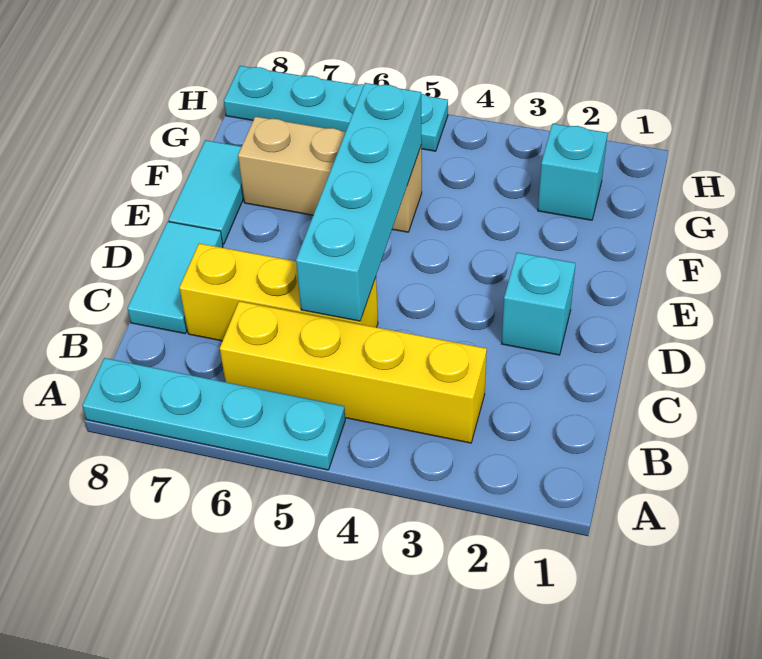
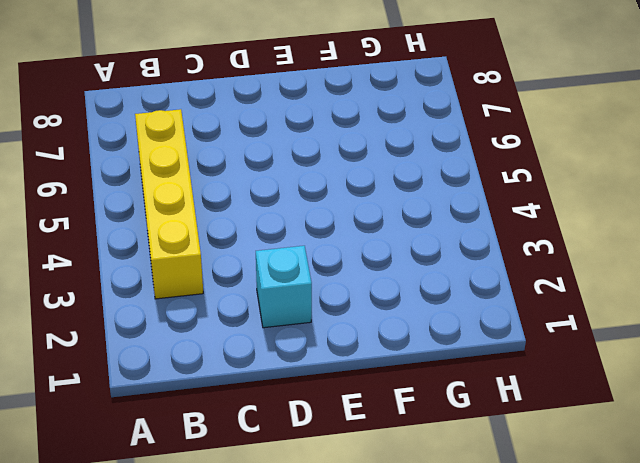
none -> cyan 1x4 plate [82,358,345,470]
none -> yellow 1x3 brick [179,244,378,341]

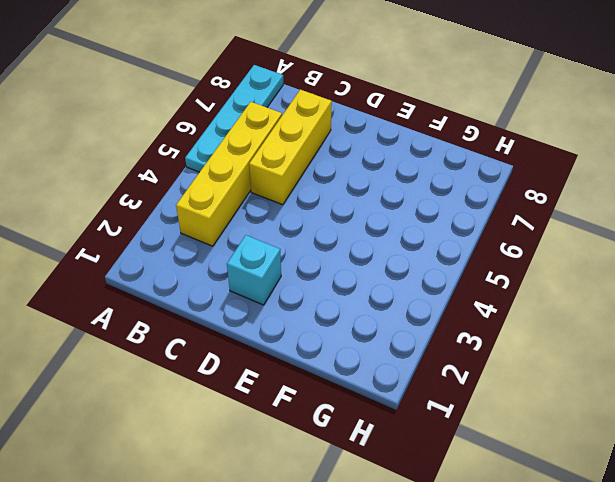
none -> cyan 1x2 tile [127,222,223,334]
none -> cyan 1x2 tile [169,140,244,244]

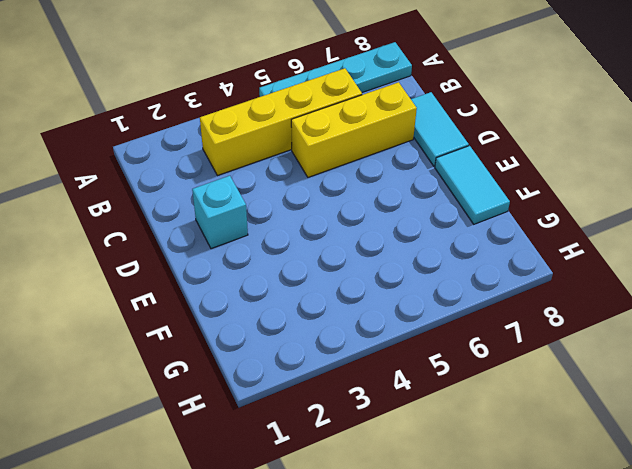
none -> tan 1x3 brick [238,117,422,232]
none -> cyan 1x1 brick [538,124,608,220]

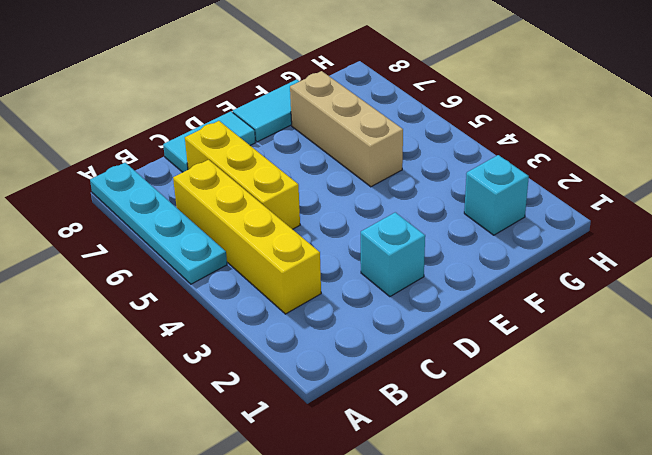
none -> cyan 1x4 plate [224,66,448,151]
none -> cyan 1x4 brick [296,83,422,321]

